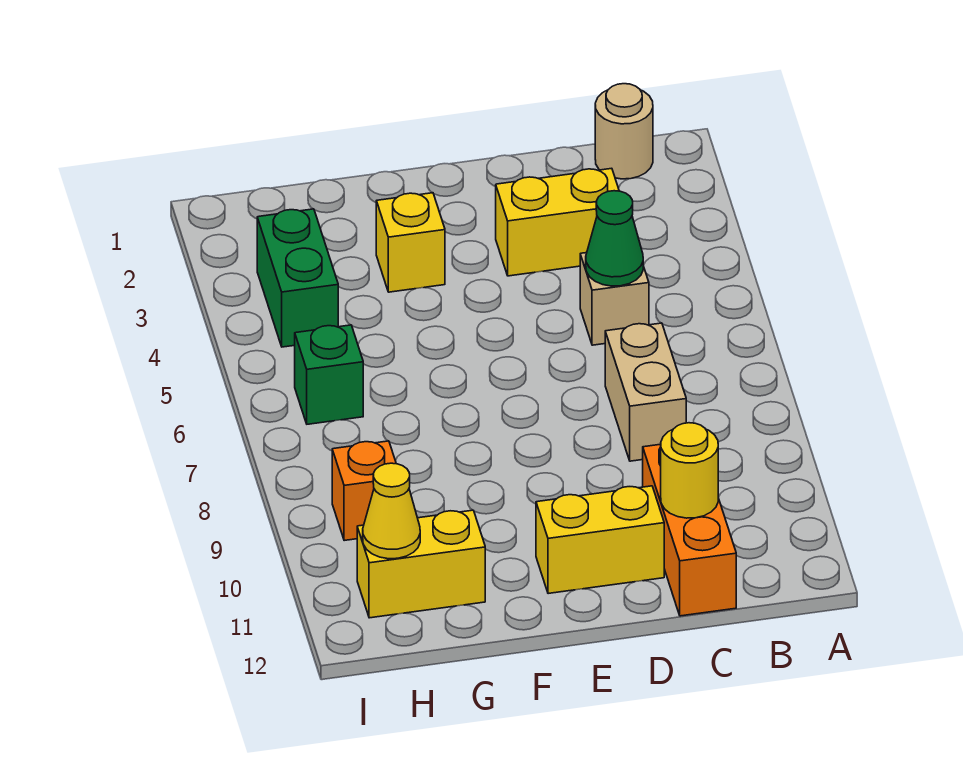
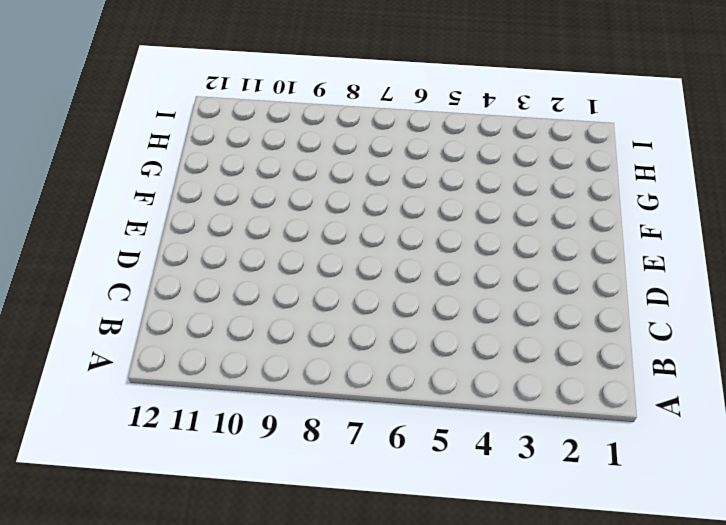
none -> tan 1x1 round brick [595,84,653,179]
none -> yellow 1x2 brick [496,168,619,276]
none -> tan 1x1 brick [580,253,649,345]

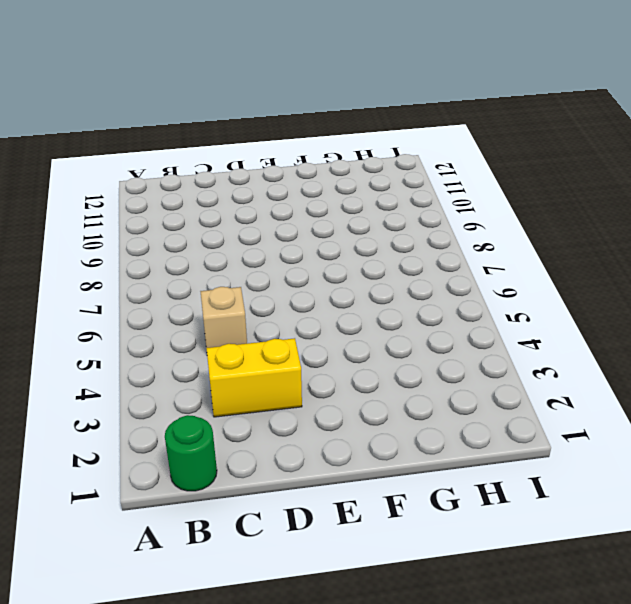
green 1x1 round brick [165,415,217,491] -> tan 1x1 round brick [595,84,653,179]
none -> tan 1x2 brick [605,323,686,461]
none -> orange 1x3 brick [643,444,736,616]
none -> yellow 1x2 brick [536,486,664,594]

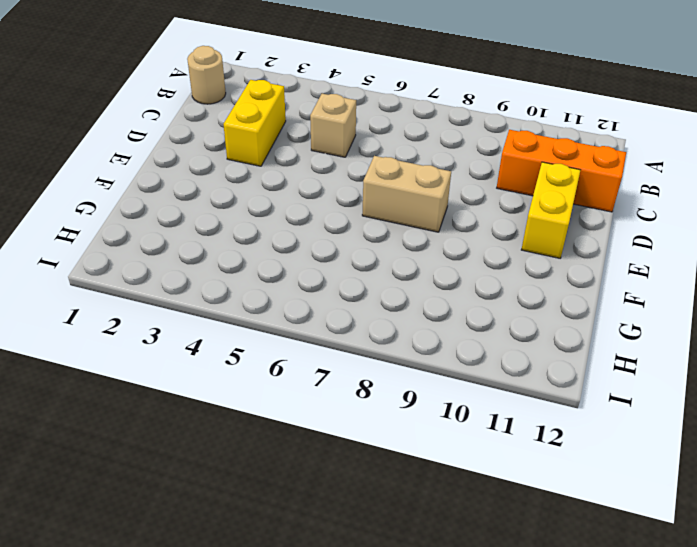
tan 1x2 brick [362,156,451,232] -> tan 1x2 brick moved to [605,323,686,461]
none -> yellow 1x1 brick [376,193,445,292]
none -> yellow 1x2 brick [357,510,485,618]
none -> green 1x2 brick [257,209,338,347]

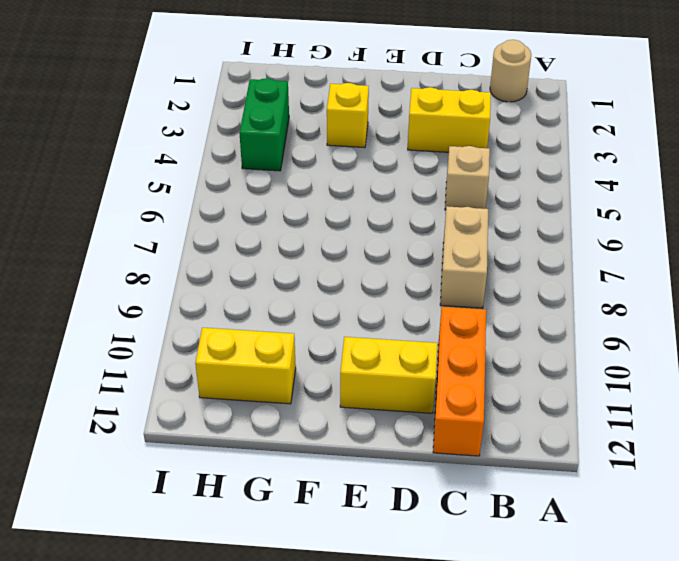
none -> green 1x1 brick [295,325,363,424]
none -> orange 1x1 brick [332,441,396,541]
none -> green 1x1 cone [586,191,643,286]

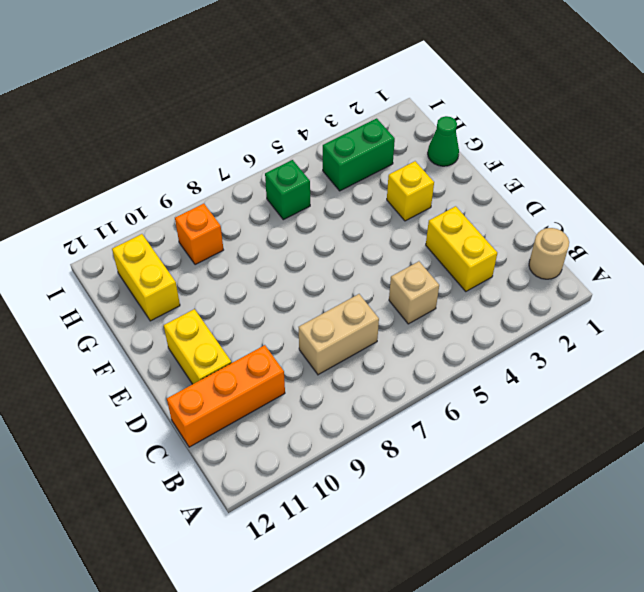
green 1x1 cone [428,116,459,166] -> green 1x1 cone moved to [586,191,643,286]
none -> yellow 1x1 round brick [661,423,718,518]
none -> yellow 1x1 cone [363,463,420,559]

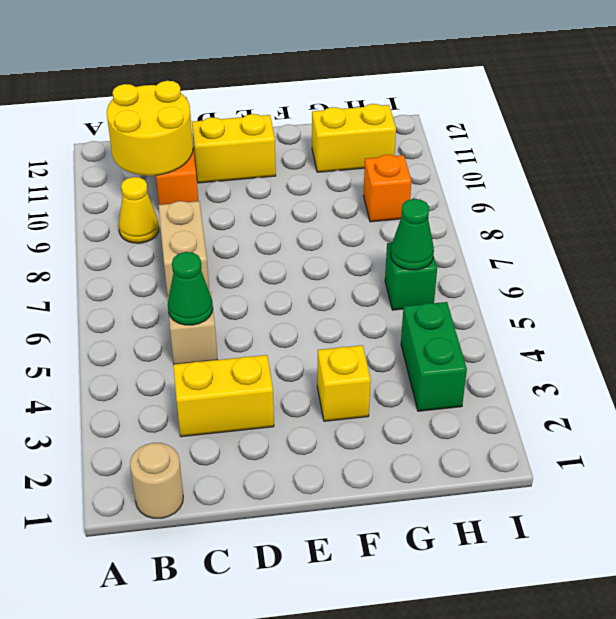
yellow 1x1 cone [119,177,159,243] -> yellow 1x1 cone moved to [363,463,420,559]
yellow 2x2 round brick [107,81,193,176] -> yellow 1x1 round brick [661,423,718,518]
green 1x1 cone [391,199,434,270] -> none

